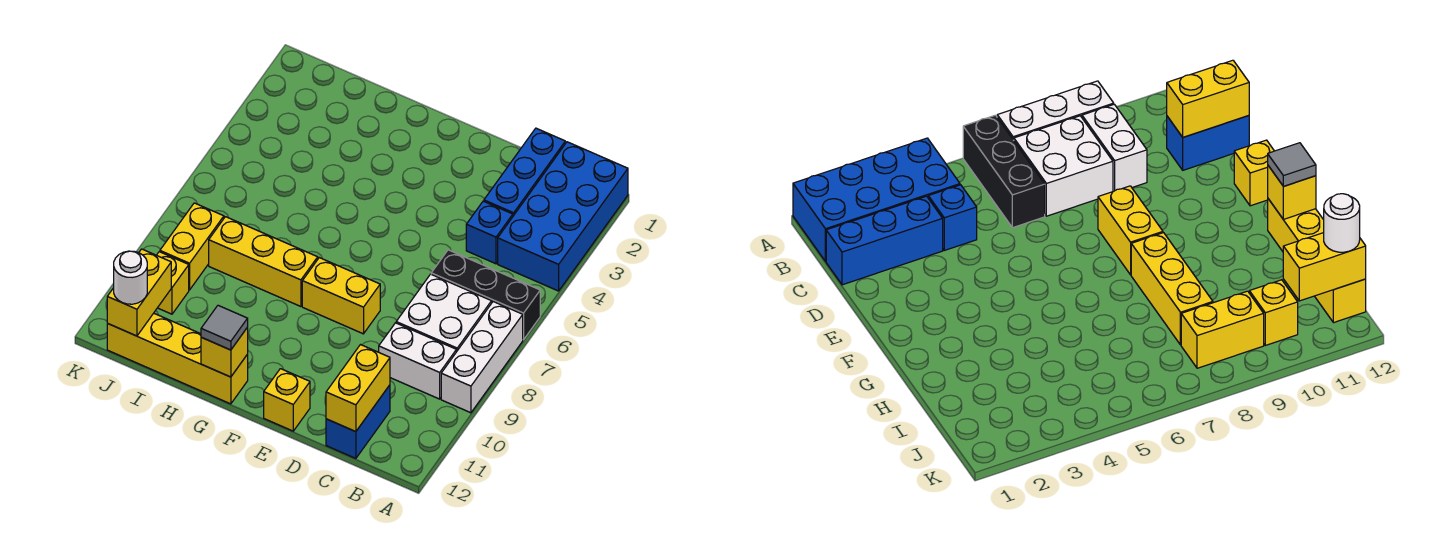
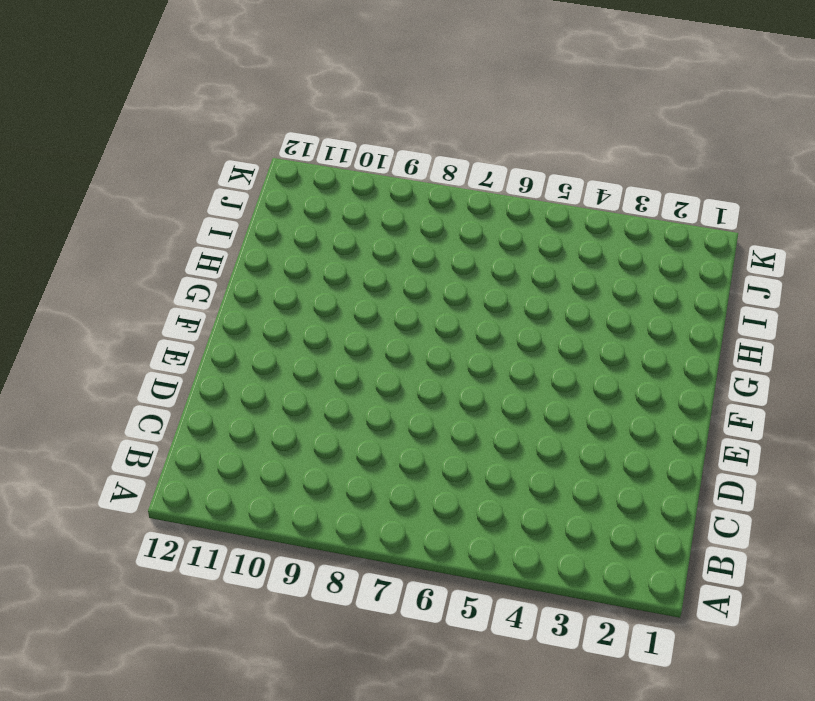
none -> blue 2x4 brick [498,142,628,291]
none -> black 1x3 brick [431,250,540,340]
none -> white 1x3 brick [441,302,523,413]

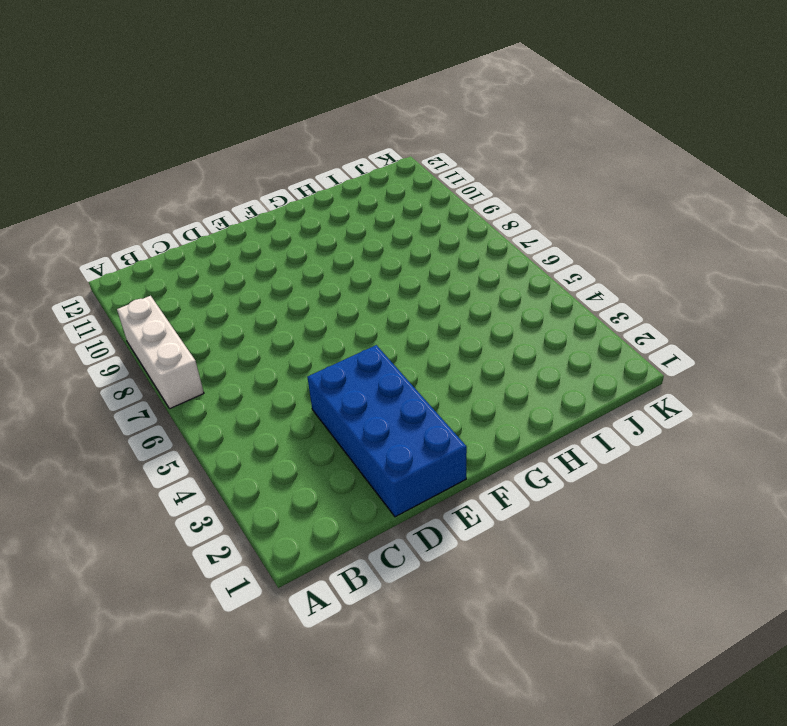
blue 2x4 brick [307,345,467,517] -> blue 2x4 brick moved to [498,142,628,291]
none -> black 1x3 brick [431,250,540,340]
none -> white 2x2 brick [396,274,492,352]
none -> white 1x2 brick [379,323,456,399]

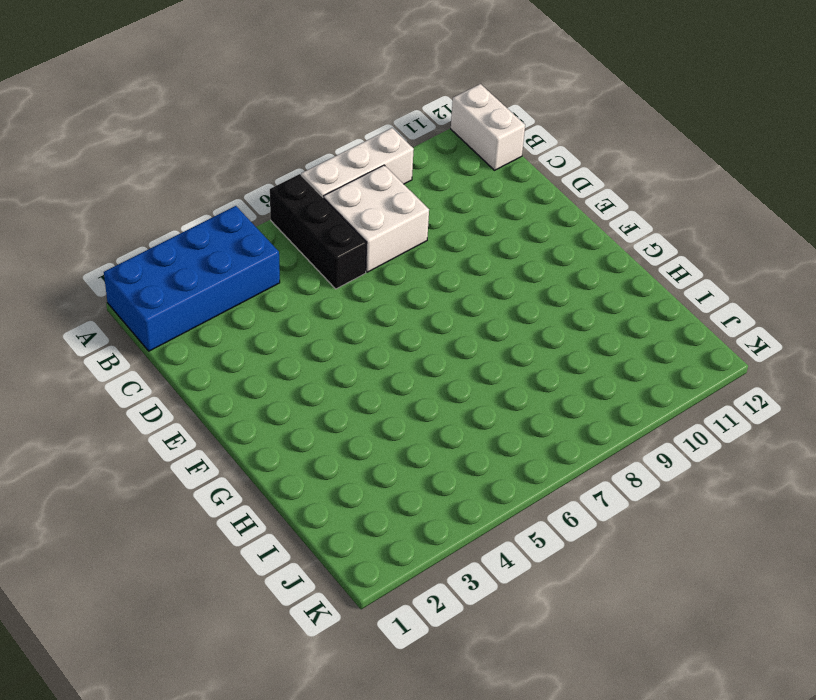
white 1x2 brick [451,84,525,170] -> white 1x2 brick moved to [379,323,456,399]
none -> blue 1x3 brick [484,128,565,216]
none -> blue 1x1 brick [466,201,513,264]
none -> blue 1x2 brick [326,385,390,458]

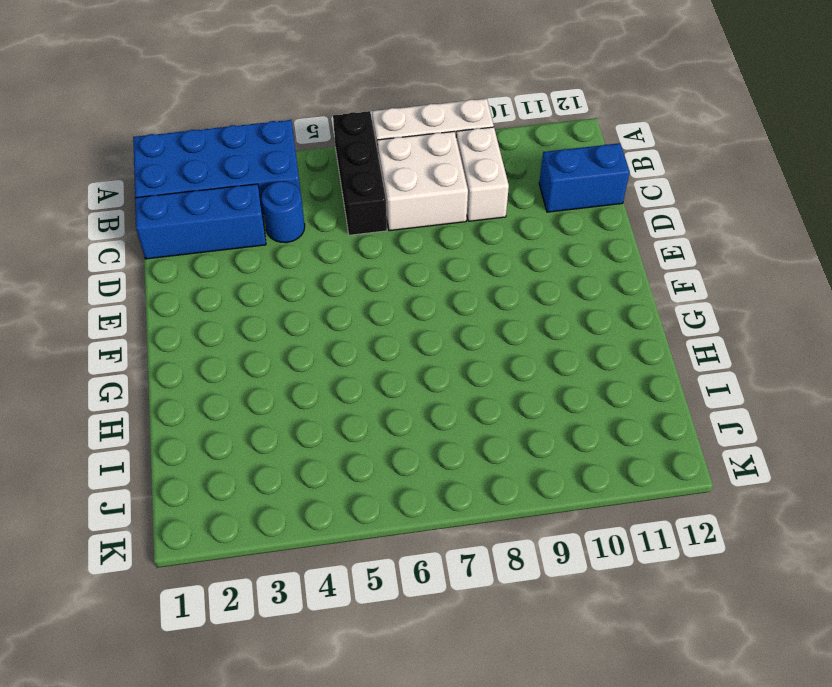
blue 1x1 round brick [261,181,305,243] -> blue 1x1 brick [466,201,513,264]
none -> yellow 1x2 brick [302,258,380,334]
none -> yellow 1x1 brick [264,369,310,431]
none -> yellow 1x3 brick [209,217,318,306]

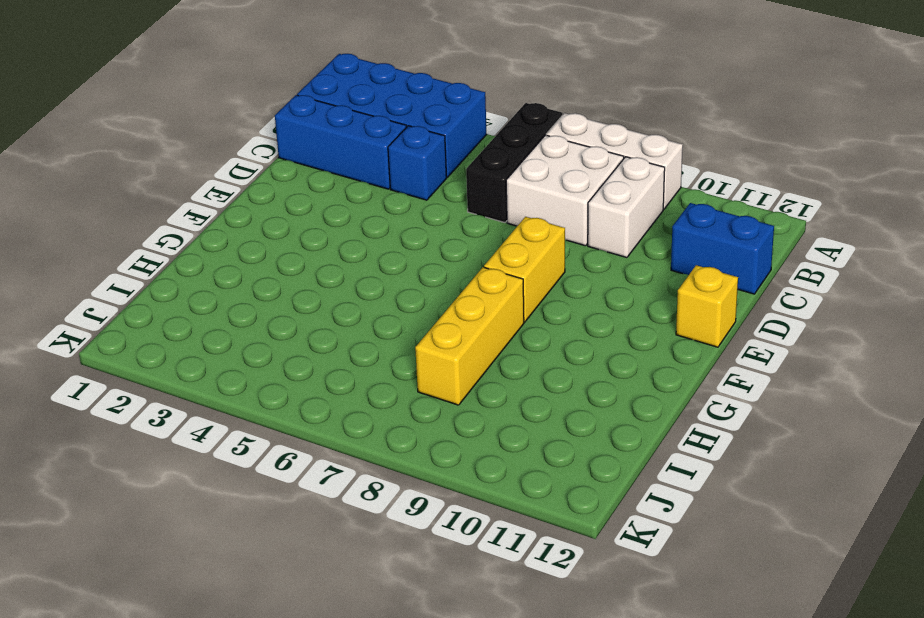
none -> yellow 1x4 brick [107,313,248,404]
none -> yellow 1x2 brick [160,203,224,290]
none -> yellow 1x1 brick [157,252,189,314]

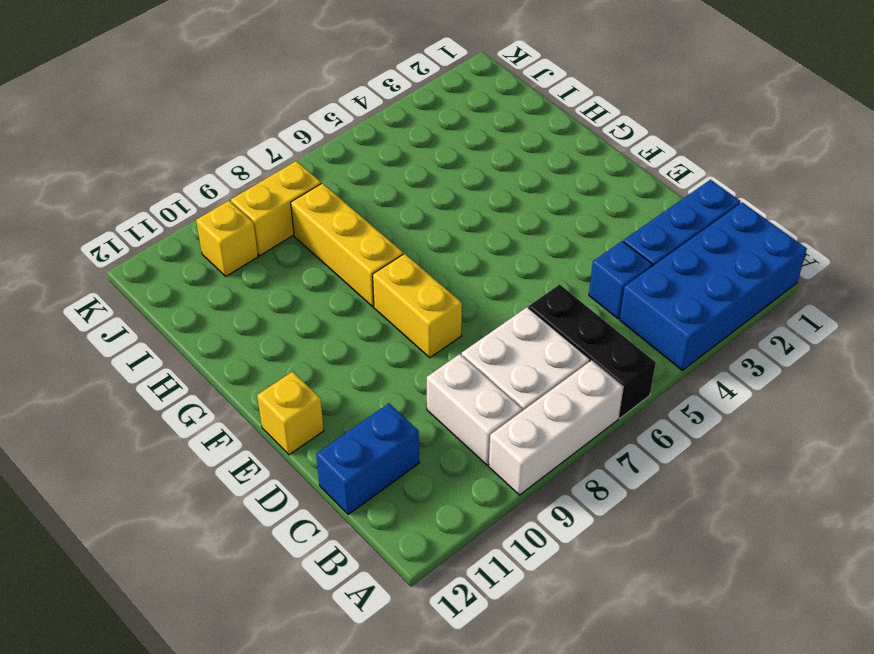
none -> yellow 1x4 brick [107,313,248,404]
none -> yellow 1x2 brick [326,345,390,432]
none -> yellow 1x1 brick [201,327,248,377]

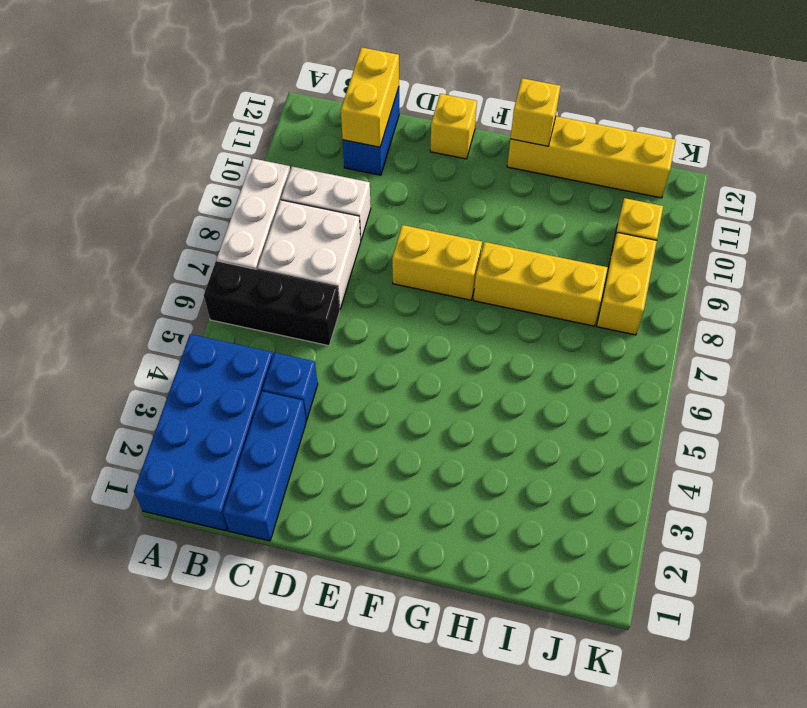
none -> yellow 1x2 brick [107,249,171,336]
none -> grey 1x1 tile [201,305,248,350]
none -> white 1x1 round brick [114,251,147,304]

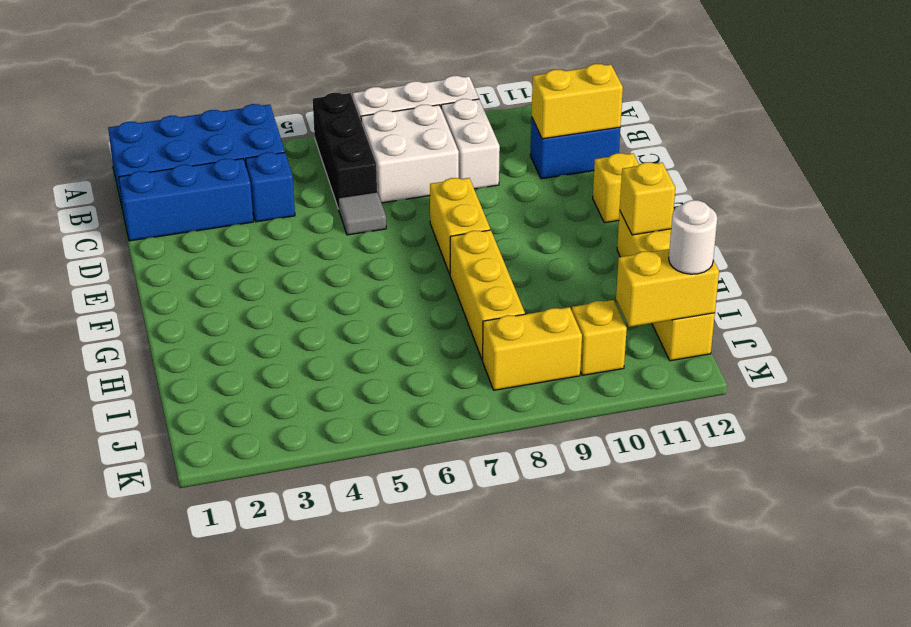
grey 1x1 tile [338,192,386,235] -> grey 1x1 tile moved to [201,305,248,350]

